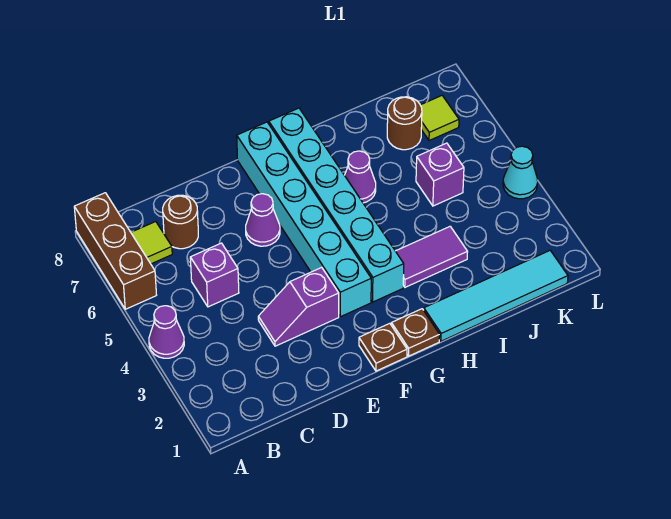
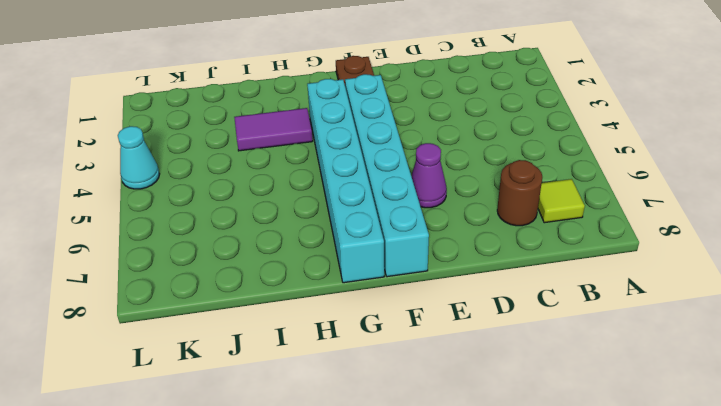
none -> purple 1x1 cone [149,306,184,358]
none -> brown 1x3 brick [74,193,156,309]
none -> purple 1x1 brick [190,243,239,307]

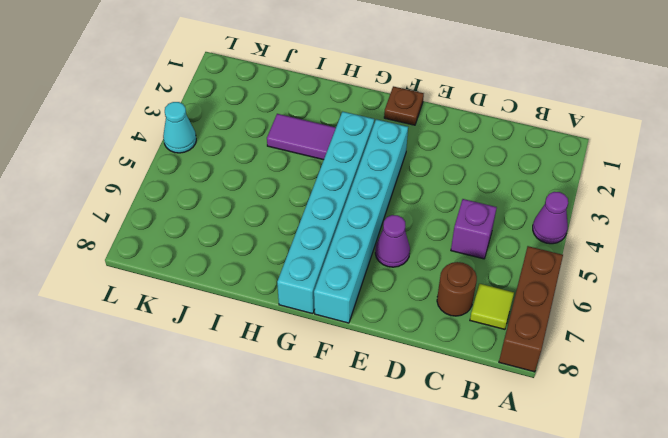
none -> purple 1x2 slope [258,267,339,346]
none -> brown 1x1 plate [391,309,440,356]
none -> cyan 1x4 tile [424,251,568,341]

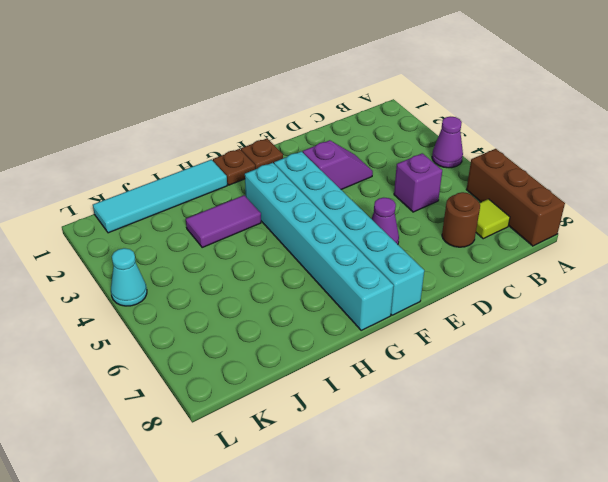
none -> purple 1x1 cone [345,151,376,203]
none -> purple 1x1 brick [416,143,464,206]
none -> brown 1x1 round brick [387,97,422,150]

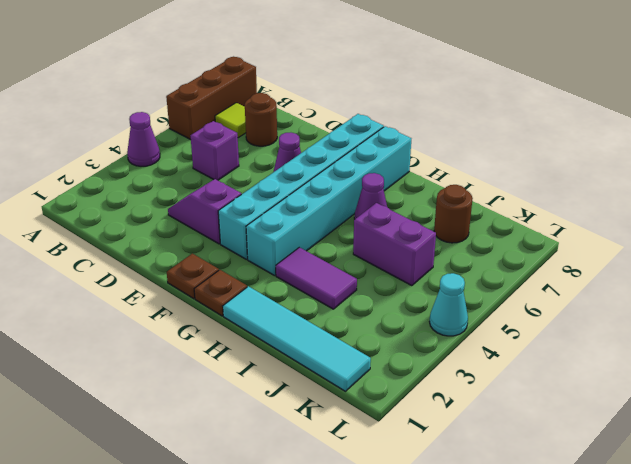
purple 1x2 brick [353,203,436,286] -> purple 1x1 brick [416,143,464,206]
none -> lime 1x1 tile [421,96,459,141]

